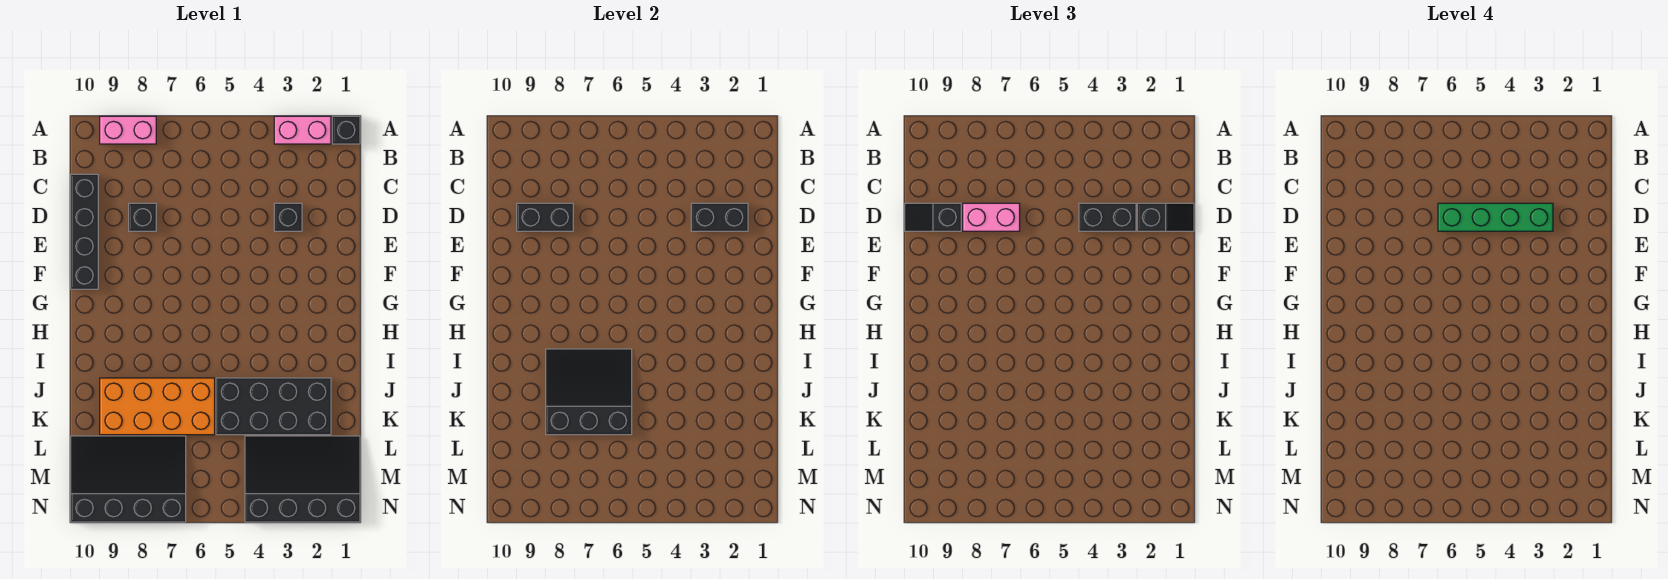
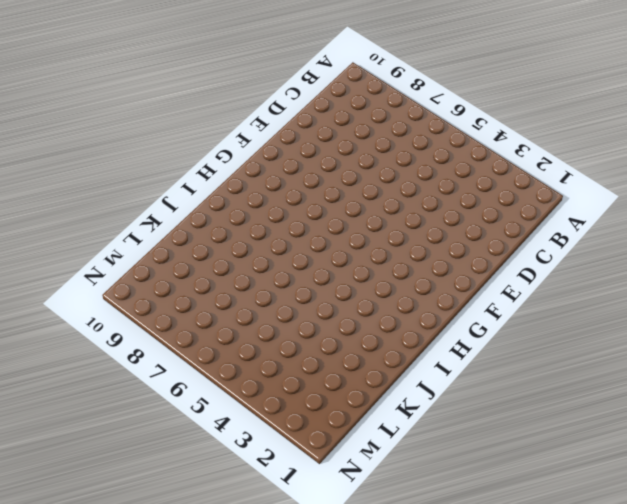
none -> black 1x1 brick [332,116,360,144]
none -> pink 1x2 brick [274,116,331,144]
none -> pink 1x2 brick [100,116,156,144]

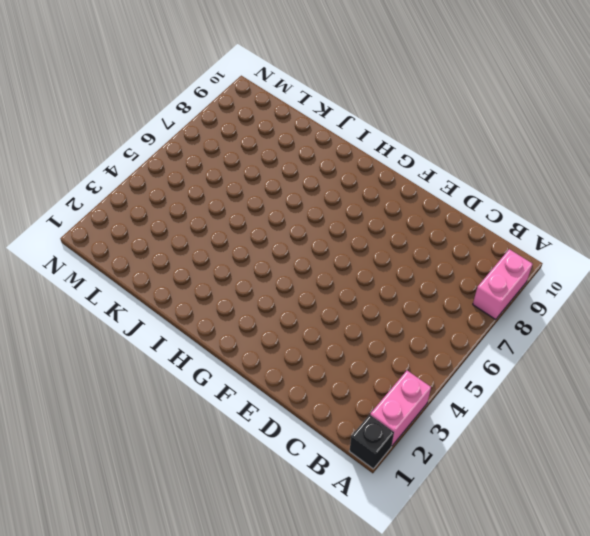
none -> black 1x4 brick [71,174,98,289]
none -> black 1x1 brick [274,203,302,231]
none -> black 1x1 brick [129,203,156,231]

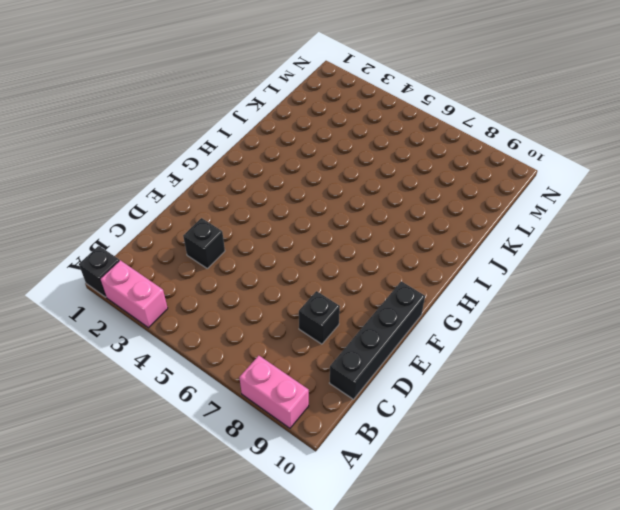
none -> black 2x4 brick [216,378,331,435]
none -> orange 2x4 brick [100,378,215,435]
none -> black 3x4 slope [245,436,360,522]

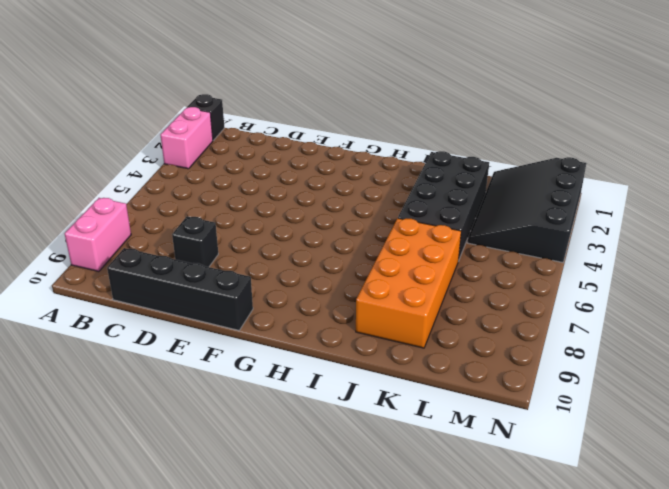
none -> black 1x1 brick [274,203,302,231]
none -> black 3x4 slope [71,436,186,522]
none -> black 1x2 brick [691,203,748,231]

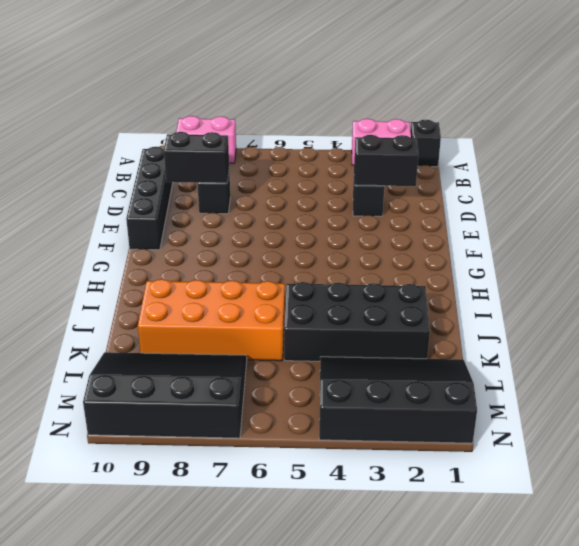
none -> black 3x3 slope [546,349,632,435]
none -> black 1x2 slope [1137,203,1194,231]
none -> black 1x2 brick [1079,203,1136,231]

